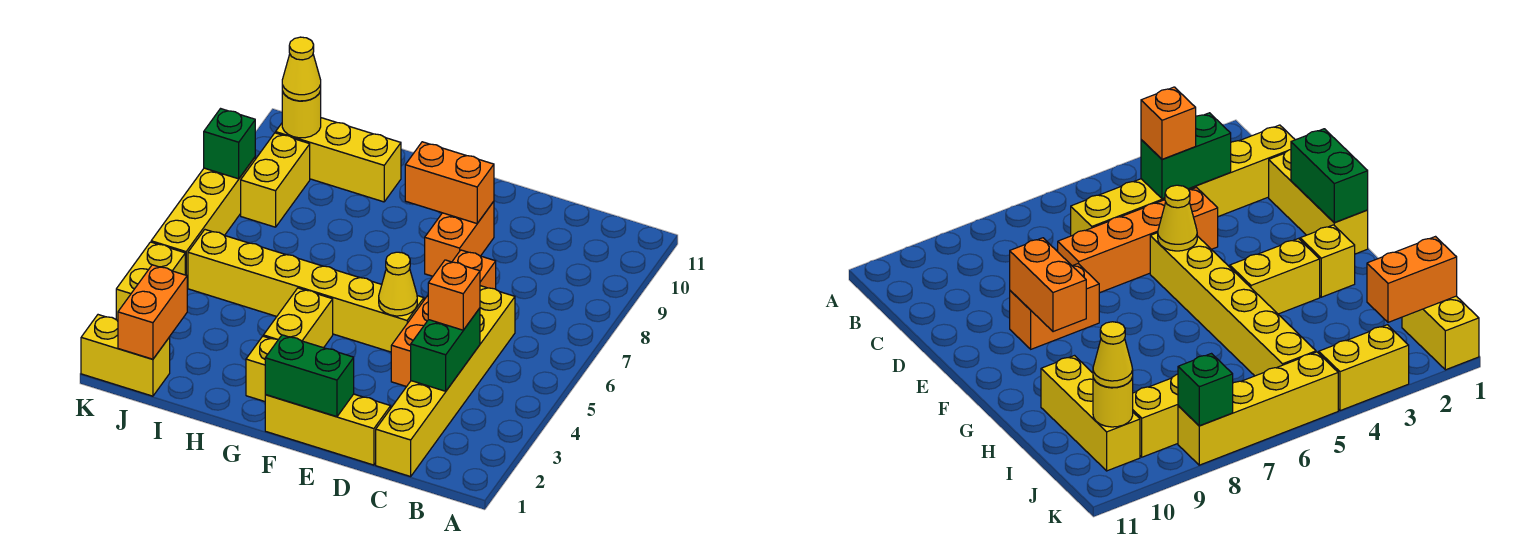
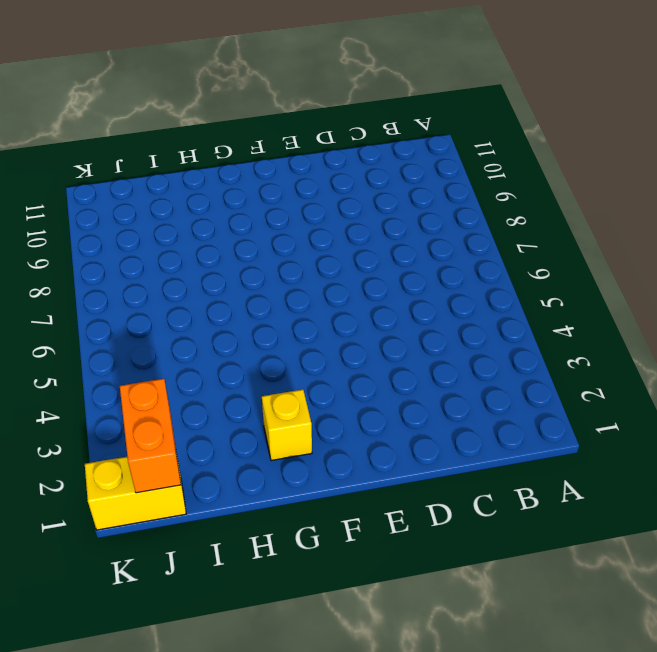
none -> yellow 1x6 brick [376,286,515,476]
none -> yellow 1x3 brick [265,394,391,465]
none -> orange 1x4 brick [391,250,496,387]

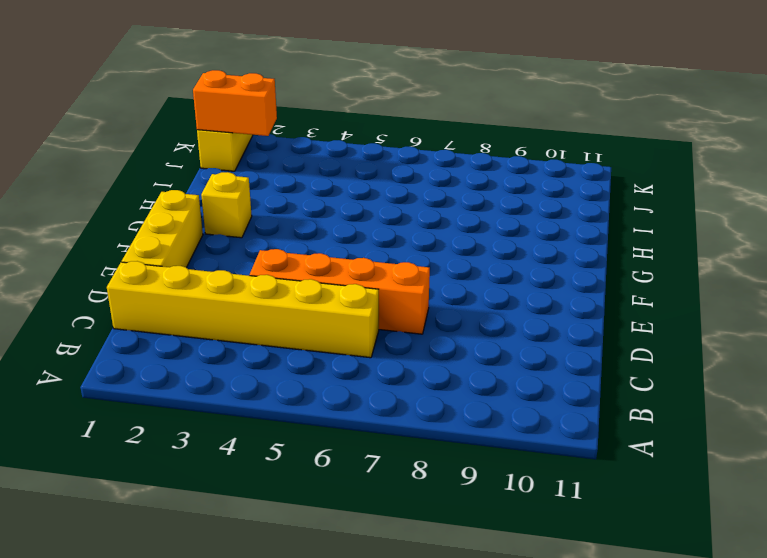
none -> yellow 1x6 brick [188,230,424,352]
none -> orange 1x2 brick [425,201,494,276]
none -> yellow 1x2 brick [263,288,333,348]

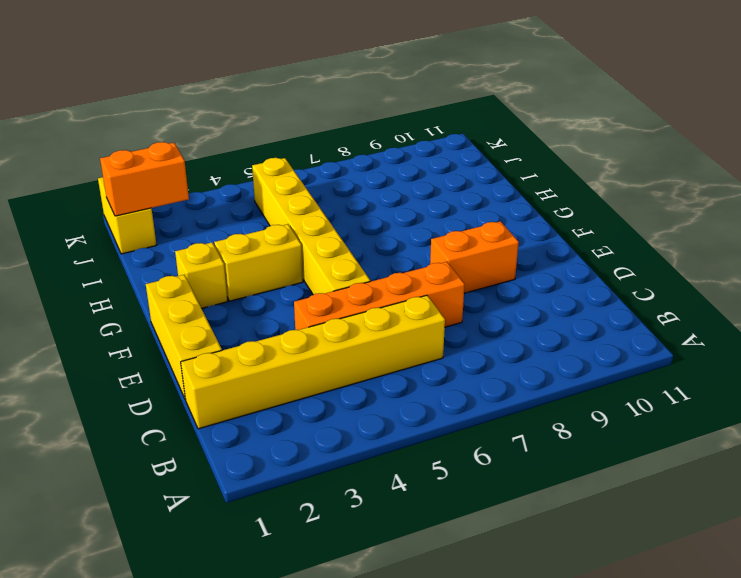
none -> yellow 1x3 brick [276,118,401,202]
none -> yellow 1x2 brick [241,133,310,227]
none -> yellow 1x2 brick [116,242,185,321]

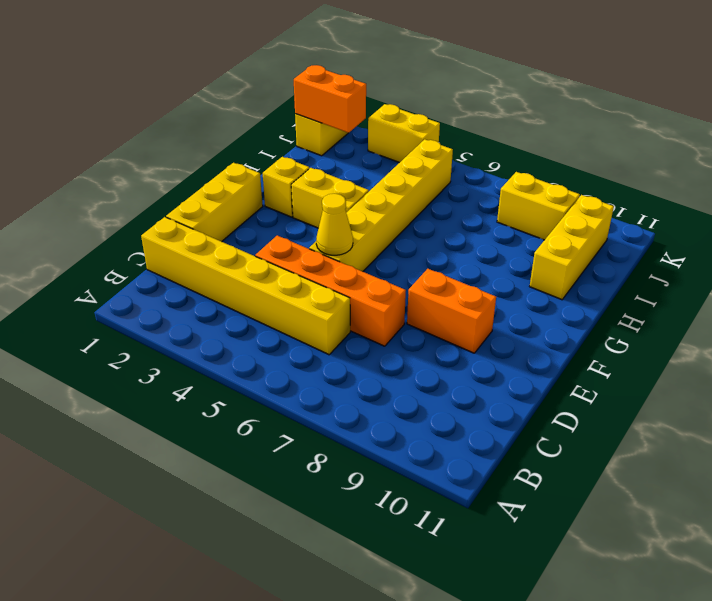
none -> yellow 1x4 brick [151,157,255,286]
none -> green 1x2 brick [411,308,480,391]
none -> green 1x2 brick [265,335,354,417]

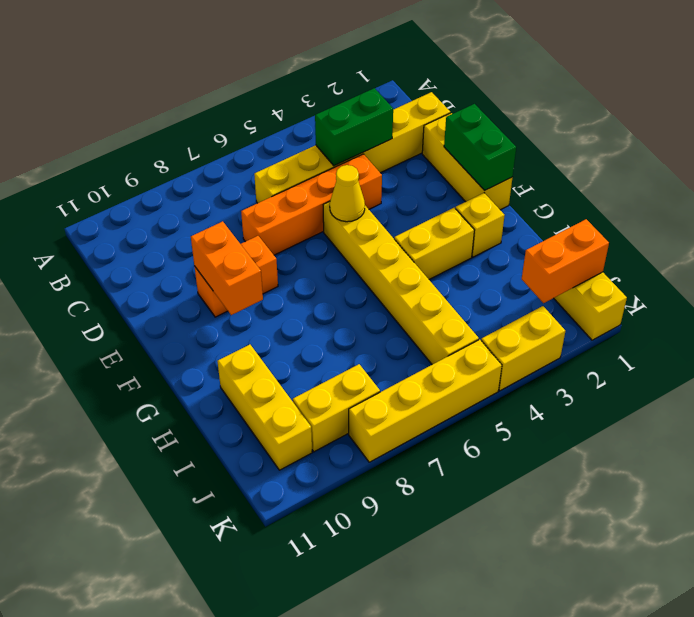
none -> yellow 1x1 round brick [282,91,321,138]
none -> green 1x1 brick [204,109,255,179]
none -> orange 1x1 brick [428,260,480,330]

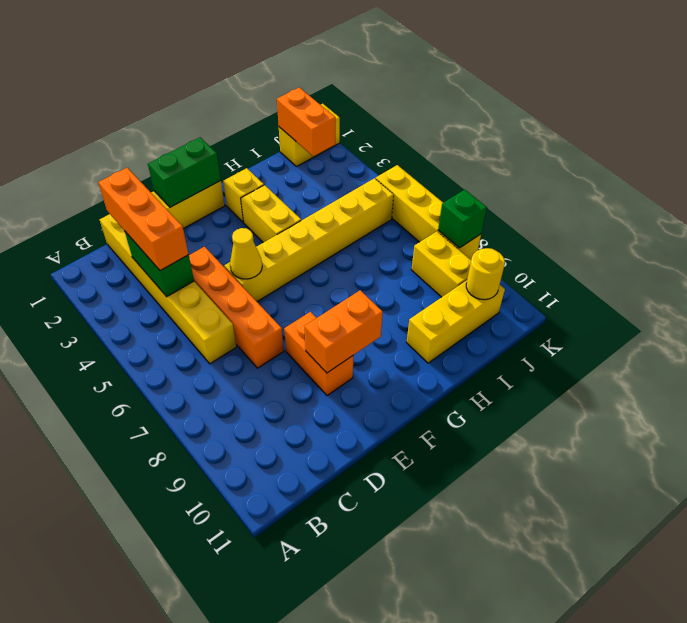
orange 1x3 brick [98,168,189,271] -> orange 1x1 brick [428,260,480,330]
none -> yellow 1x2 brick [116,242,185,321]
none -> yellow 1x1 cone [282,37,321,101]

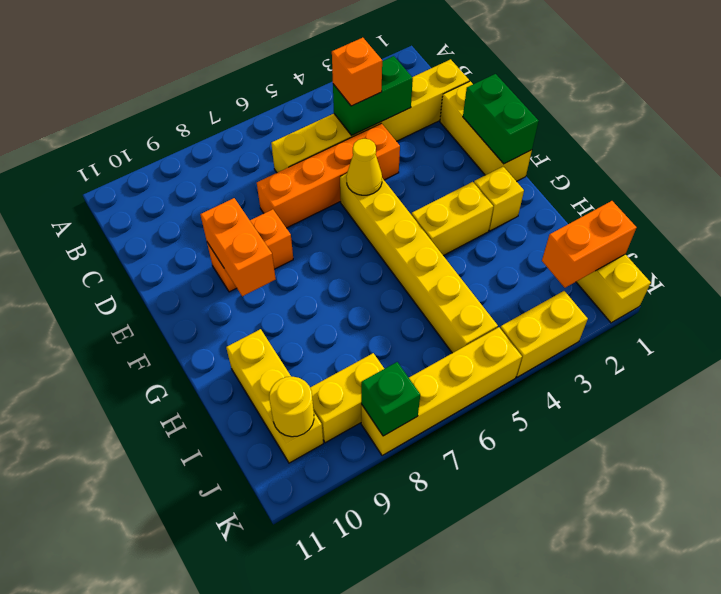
none -> yellow 1x1 cone [282,37,321,101]

